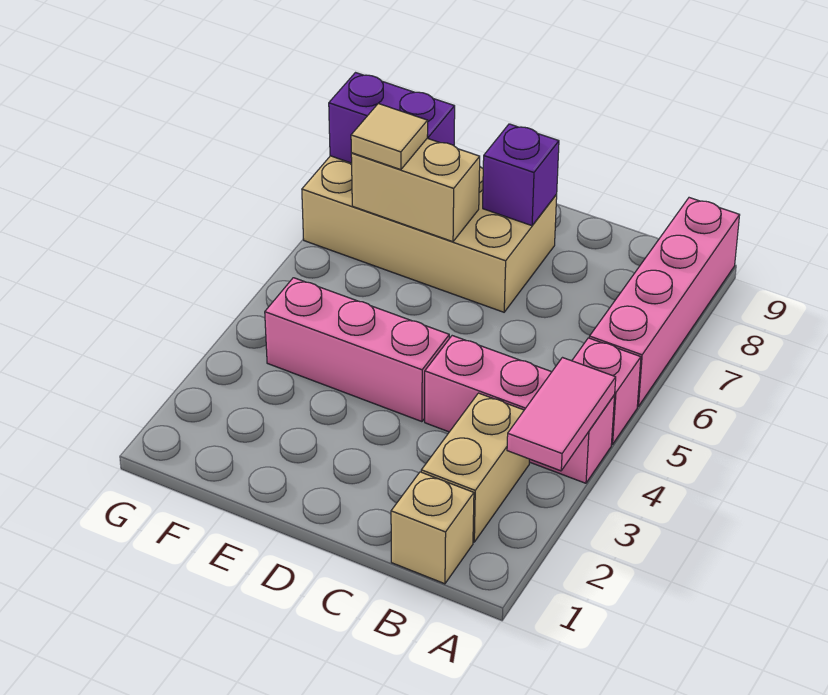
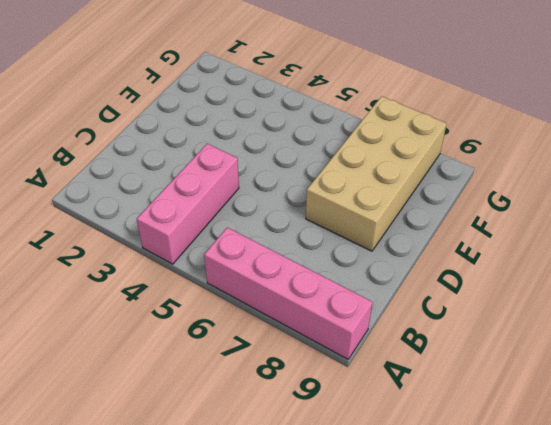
none -> pink 1x1 brick [572,338,641,444]
none -> tan 1x1 brick [391,472,474,584]
none -> tan 1x2 brick [421,393,529,542]

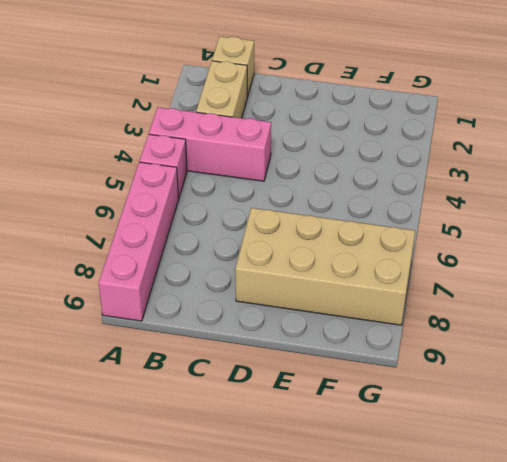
none -> pink 1x3 brick [265,278,449,422]
none -> pink 1x2 tile [507,358,616,471]
none -> purple 1x1 brick [483,124,559,226]

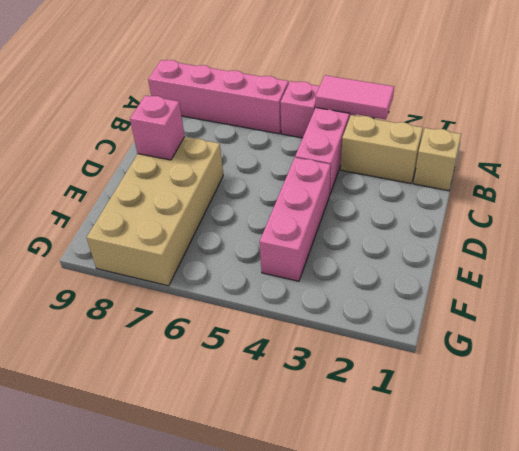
pink 1x1 brick [130,95,185,160] -> purple 1x1 brick [483,124,559,226]
none -> tan 1x2 brick [351,138,480,242]
none -> purple 1x2 brick [329,73,455,163]
none -> tan 1x1 tile [351,104,428,170]

